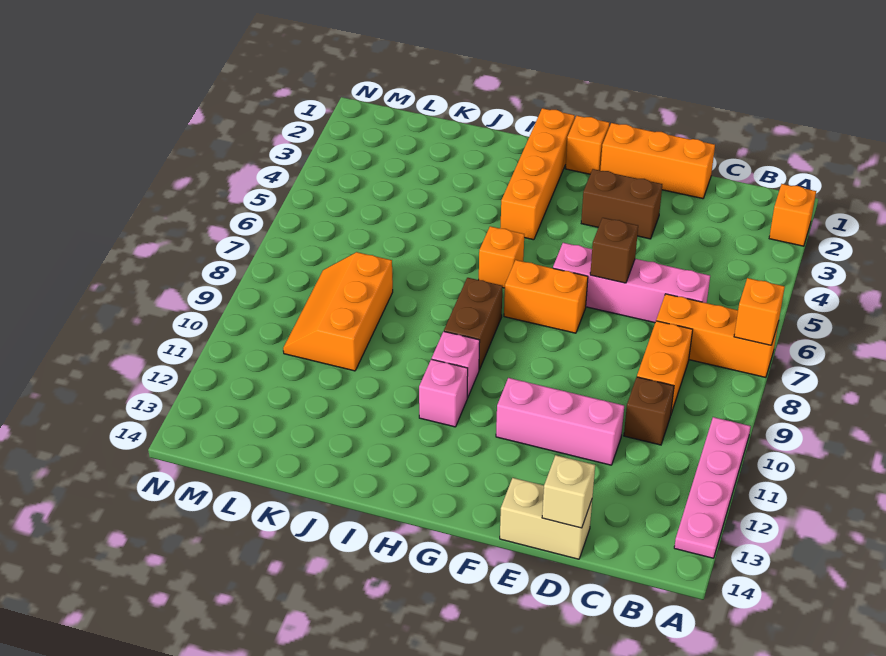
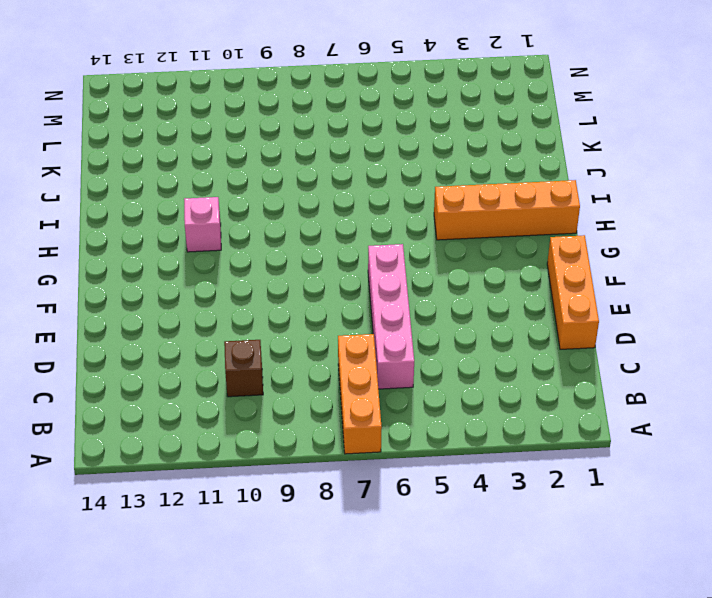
none -> orange 1x1 brick [769,184,816,246]
none -> pink 1x4 plate [674,417,751,558]
none -> orange 1x2 brick [637,321,693,414]

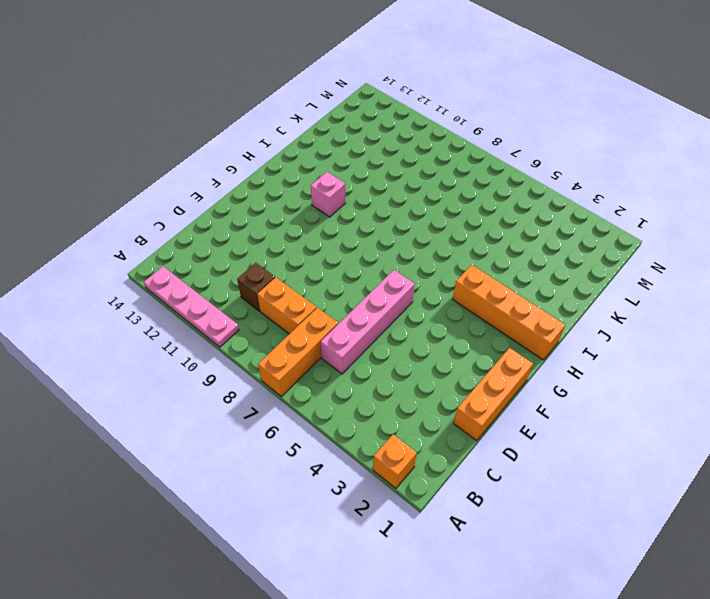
none -> pink 1x3 brick [496,378,624,465]
none -> tan 1x2 brick [500,478,592,559]
none -> brown 1x2 brick [581,169,662,239]

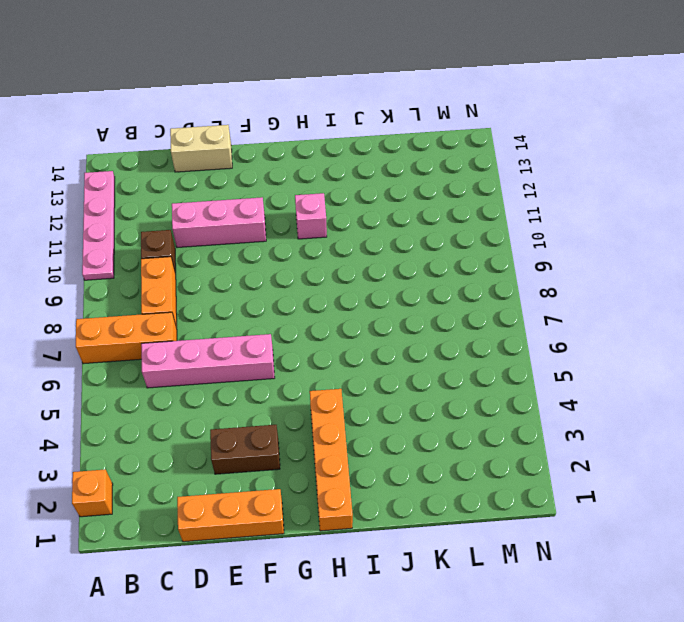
none -> orange 1x2 brick [504,260,588,333]
none -> orange 1x1 brick [565,116,609,174]
none -> orange 1x1 brick [479,226,524,288]

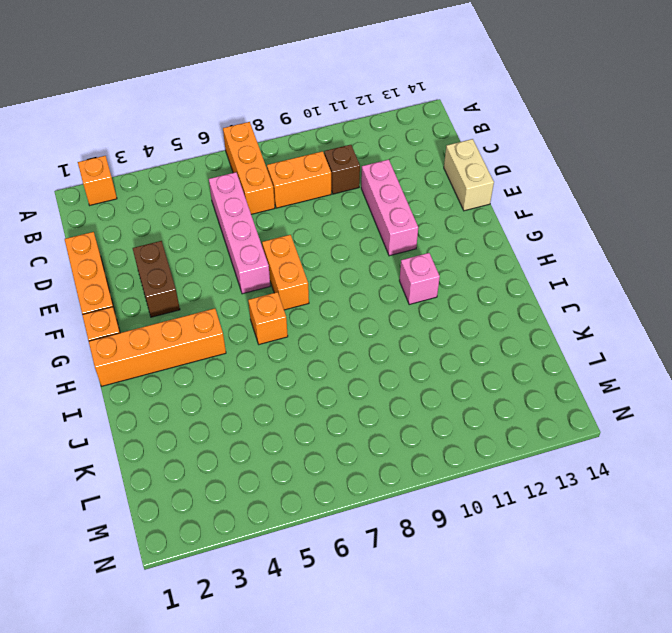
none -> pink 1x4 plate [674,417,751,558]
none -> brown 1x2 brick [444,278,503,370]
none -> pink 1x1 brick [432,331,480,398]

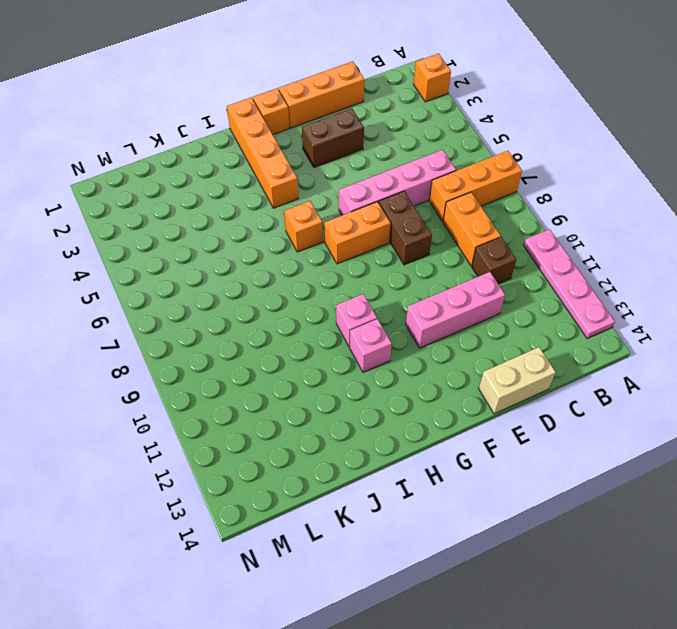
brown 1x2 brick [379,191,432,265] -> brown 1x2 brick moved to [444,278,503,370]
none -> orange 2x3 slope [283,252,393,371]
none -> orange 1x1 brick [734,278,785,345]
none -> tan 1x1 brick [542,455,595,528]

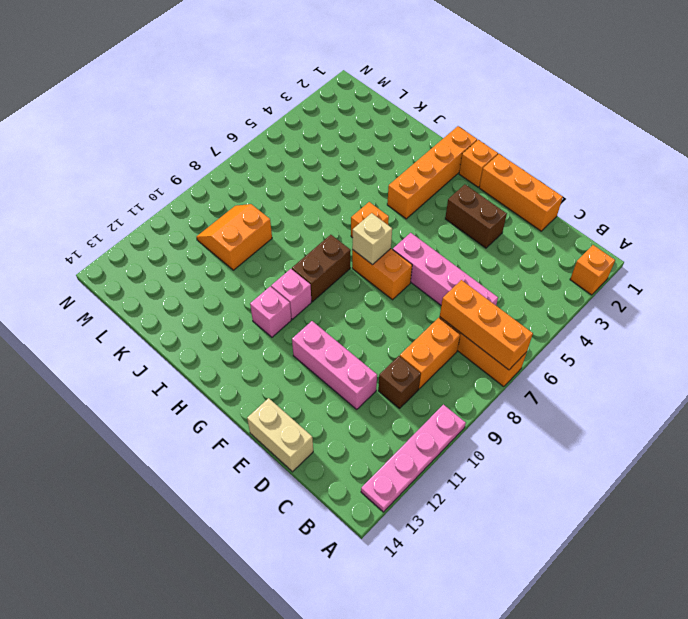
orange 1x3 brick [440,280,533,370] -> orange 1x1 brick [734,278,785,345]
tan 1x1 brick [352,213,392,265] -> tan 1x1 brick moved to [542,455,595,528]
orange 2x2 slope [196,204,272,270] -> orange 2x3 slope [283,252,393,371]
none -> brown 1x1 brick [590,218,638,283]

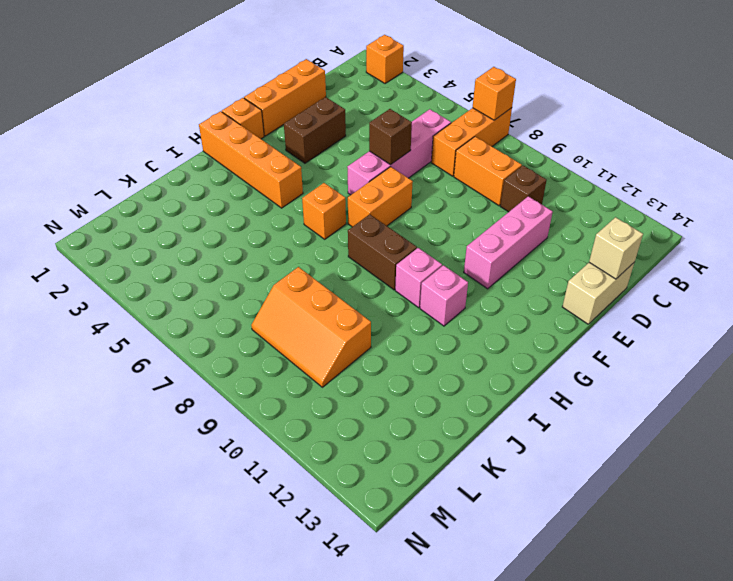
none -> pink 1x4 plate [674,417,751,558]

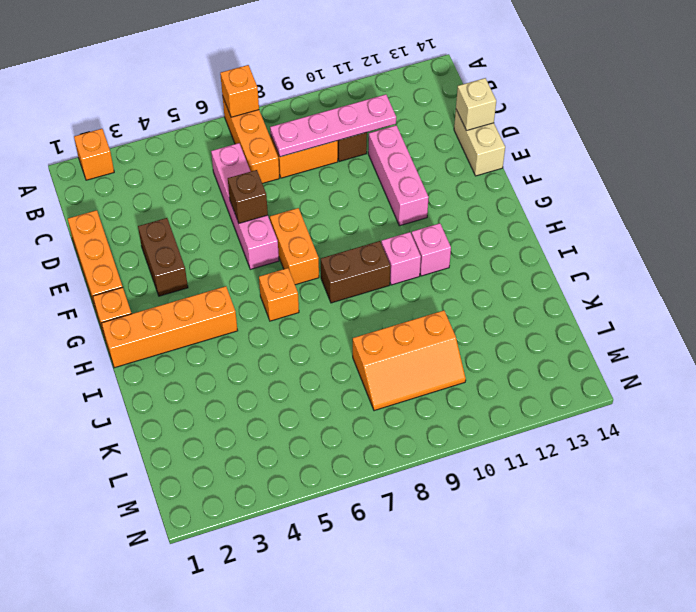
pink 1x4 plate [270,94,396,157] -> pink 1x4 plate moved to [674,417,751,558]

